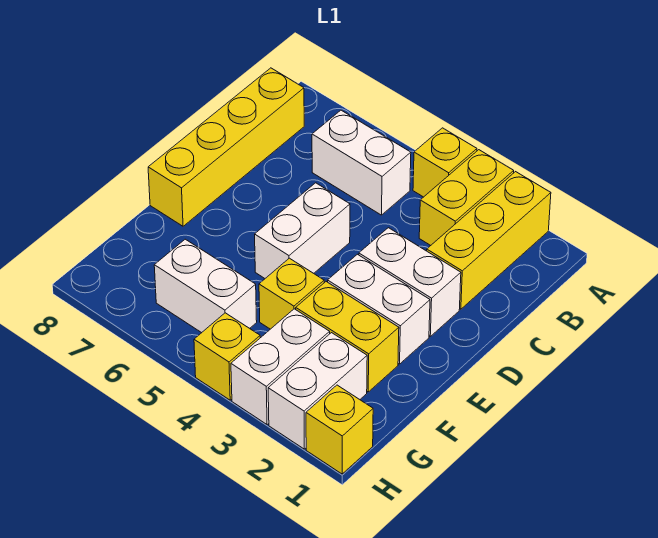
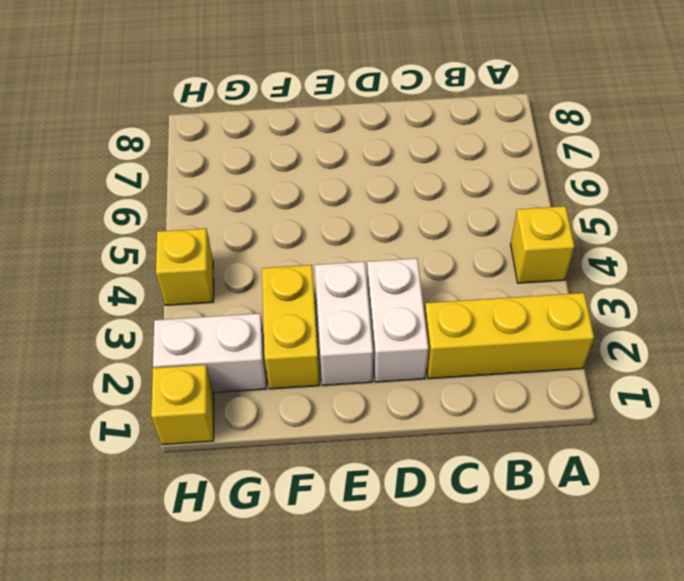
none -> yellow 1x2 brick [419,150,514,246]
none -> white 1x2 brick [312,110,411,215]
none -> yellow 1x4 brick [148,68,304,226]

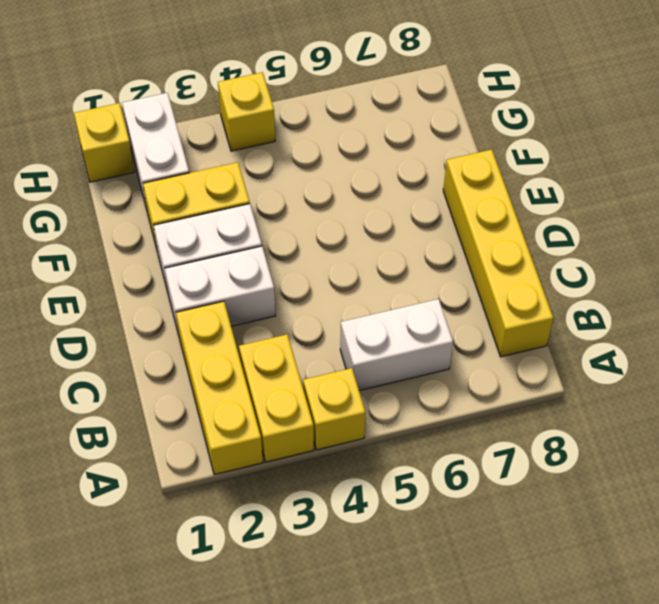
none -> white 1x2 brick [255,183,350,278]
none -> yellow 1x1 brick [259,258,324,329]
none -> white 1x2 brick [231,309,330,425]

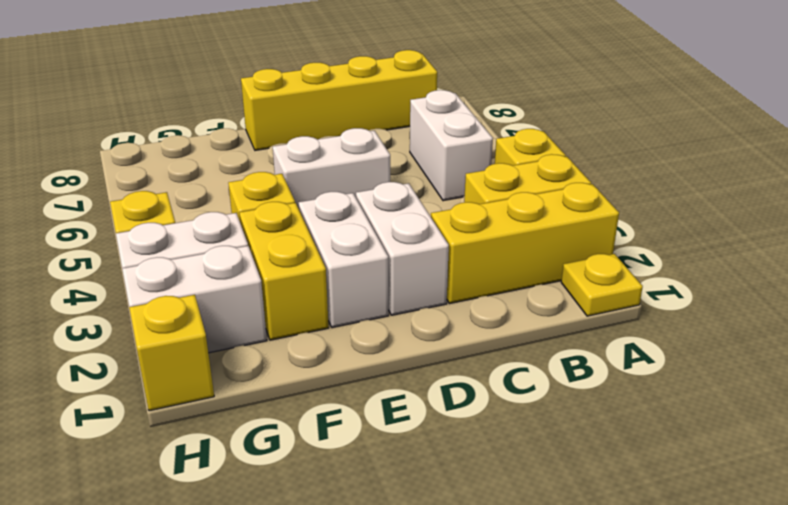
yellow 1x1 plate [561,254,643,316] -> none
none -> white 1x2 brick [154,239,257,333]

